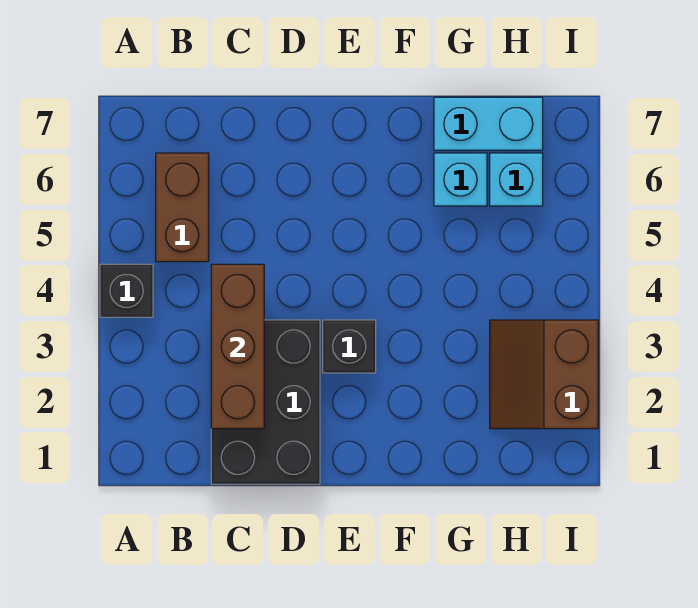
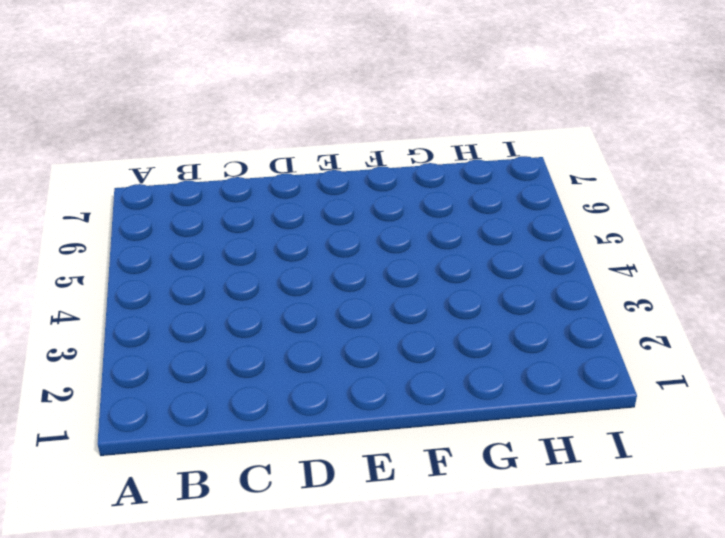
none -> black 1x1 brick [100,264,153,317]
none -> brown 1x2 brick [156,153,209,262]

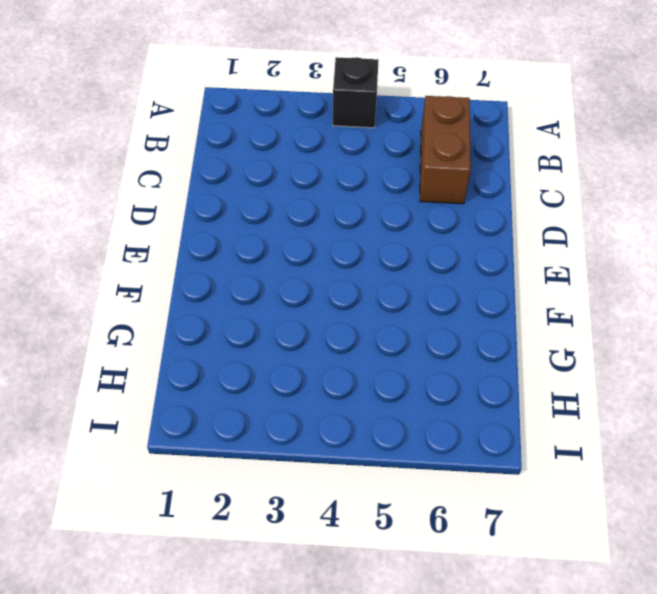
brown 1x2 brick [420,96,471,204] -> brown 1x2 brick turned to [156,153,209,262]
none -> black 2x3 brick [211,320,320,484]
none -> black 1x1 brick [323,320,376,373]

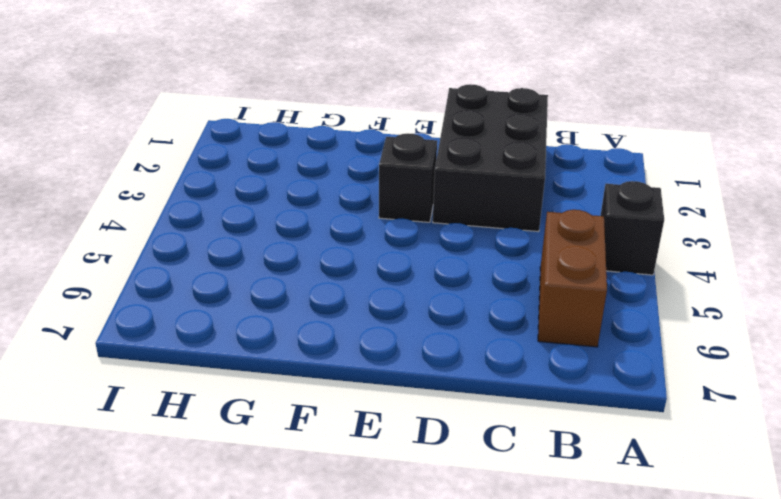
none -> cyan 1x1 brick [434,153,487,206]
none -> cyan 1x2 brick [434,97,543,150]

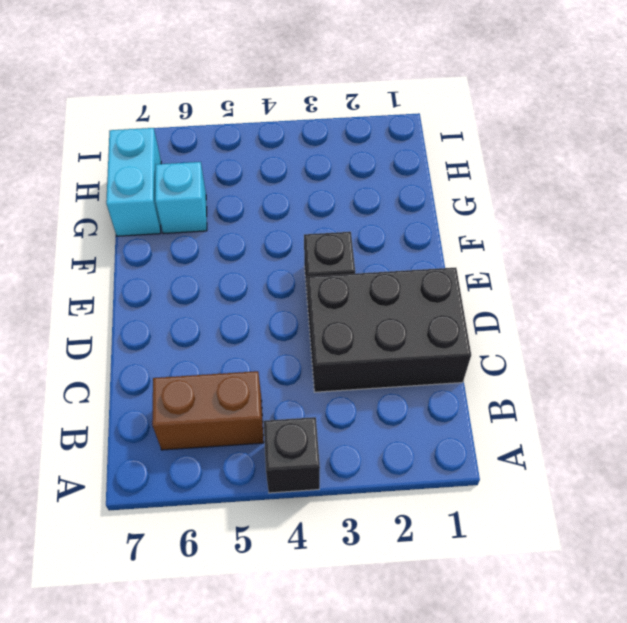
none -> brown 2x2 slope [490,320,598,429]
none -> cyan 1x1 brick [490,153,543,206]

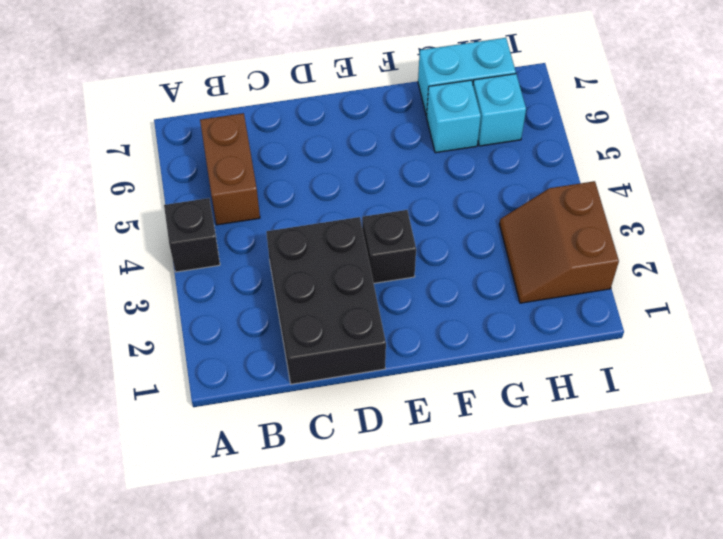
none -> brown 1x3 brick [211,264,264,429]

